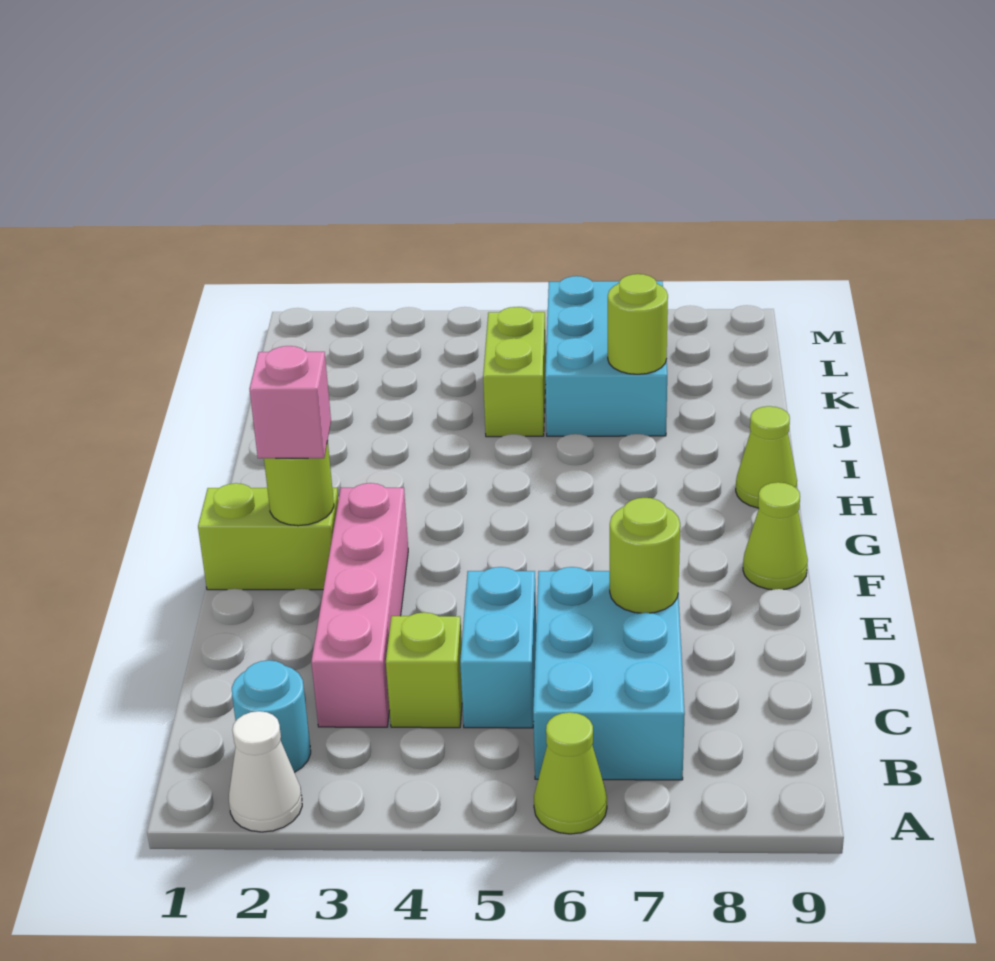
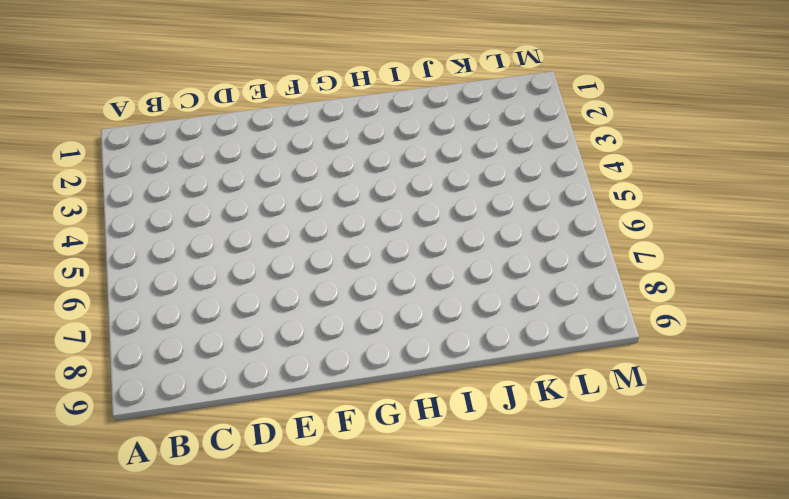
none -> white 1x1 cone [229,711,302,832]
none -> lime 1x1 cone [534,712,607,834]
none -> cyan 1x1 round brick [232,660,311,772]

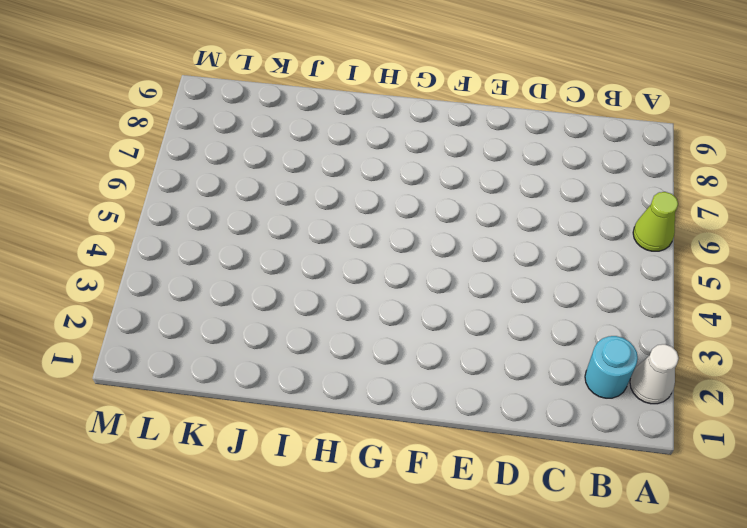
none -> cyan 2x3 brick [533,567,685,780]
none -> pink 1x4 brick [311,483,408,727]
none -> lime 1x1 brick [386,612,462,728]

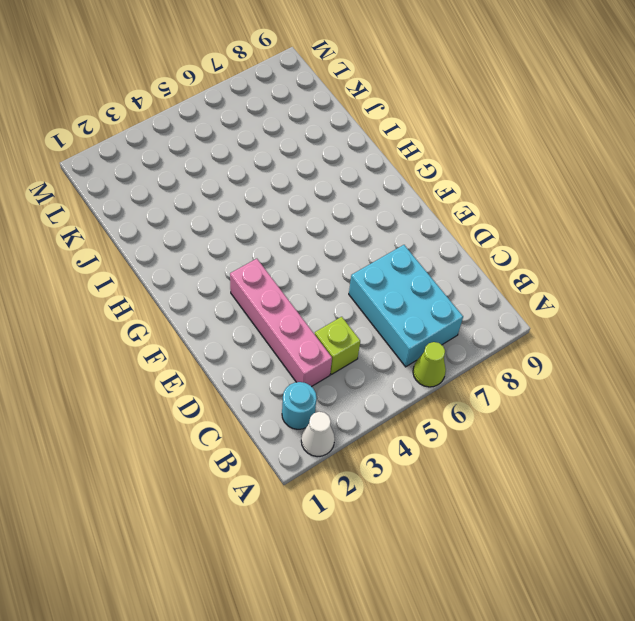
none -> cyan 1x2 brick [460,567,536,728]
none -> lime 1x2 brick [198,483,338,590]
none -> lime 1x1 cone [743,482,808,590]

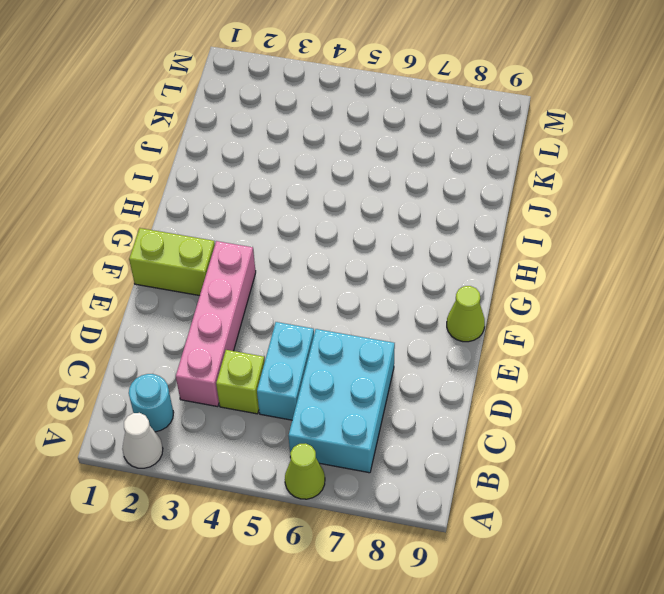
none -> lime 1x1 cone [736,406,797,508]
none -> lime 1x2 brick [483,307,546,437]
none -> cyan 2x3 brick [545,276,667,436]

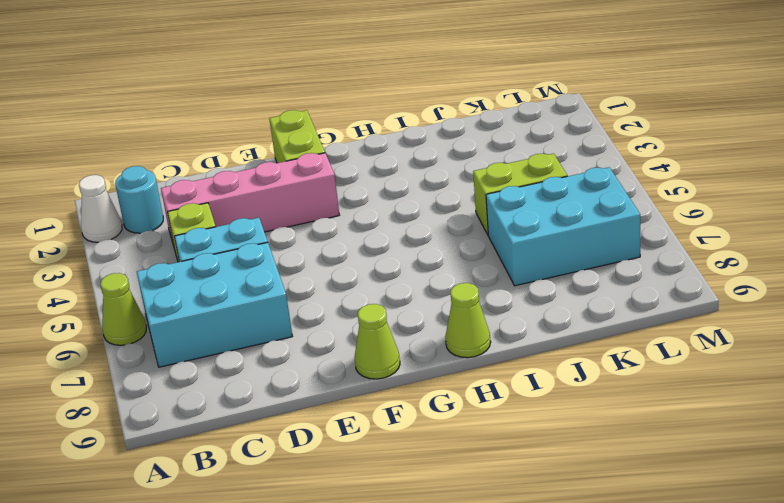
none -> lime 1x1 round brick [610,498,680,613]
none -> lime 1x1 round brick [264,441,334,526]
none -> lime 1x1 round brick [608,274,668,374]

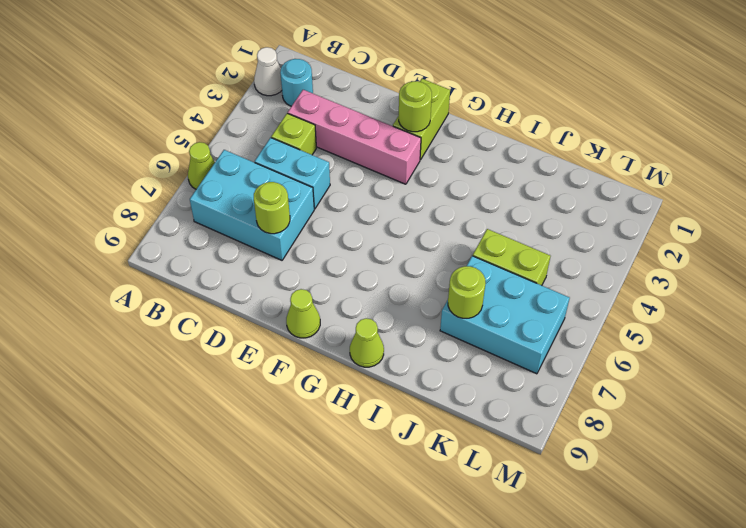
none -> pink 1x1 brick [250,346,331,458]

